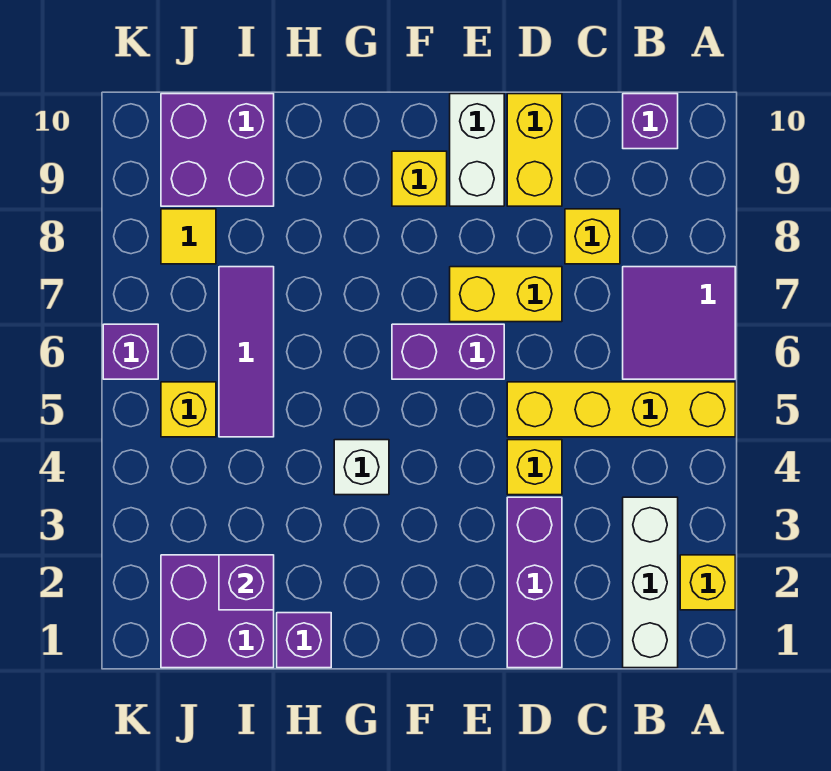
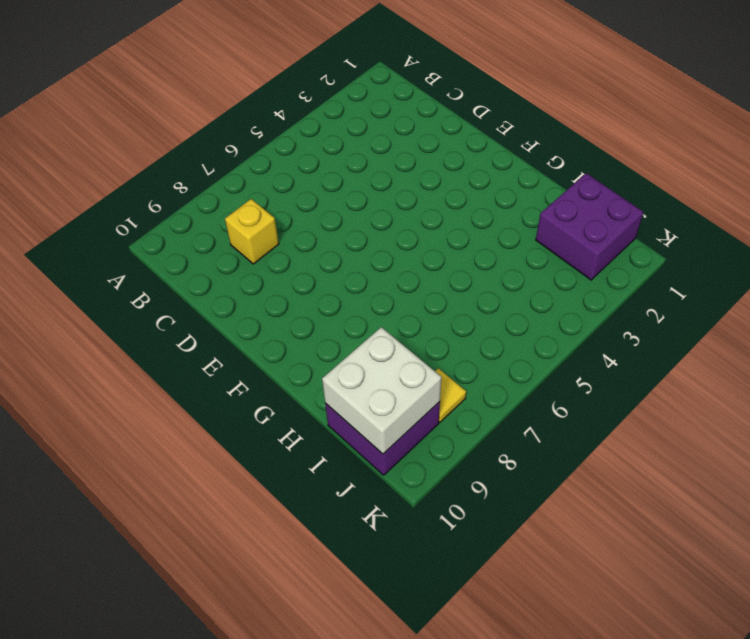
white 2x2 brick [322,327,441,454] -> none
none -> yellow 1x1 brick [680,555,735,610]
none -> yellow 1x4 brick [507,382,735,437]
none -> purple 2x2 tile [623,267,735,379]

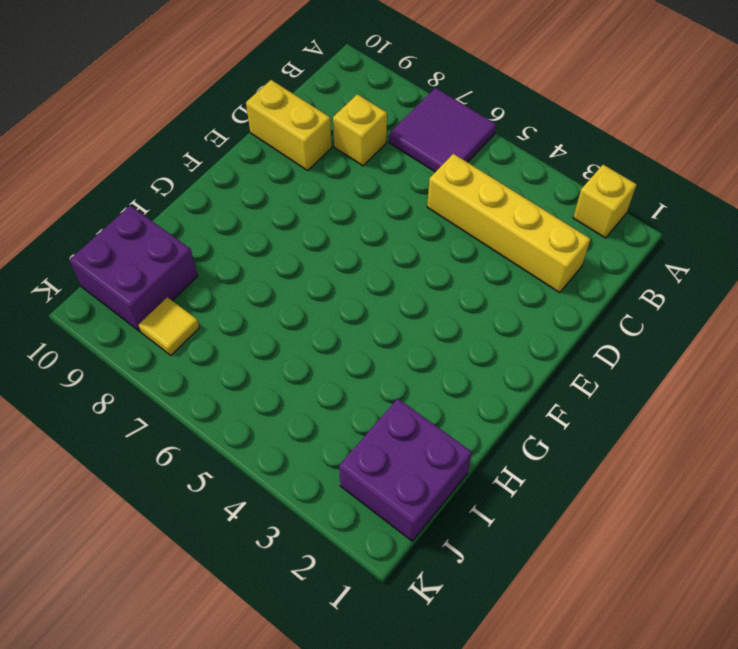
yellow 1x4 brick [427,154,590,293] -> yellow 1x4 brick turned to [507,382,735,437]
none -> white 1x3 brick [623,497,678,668]
none -> purple 1x1 brick [623,94,678,149]
none -> purple 1x3 brick [507,497,562,668]

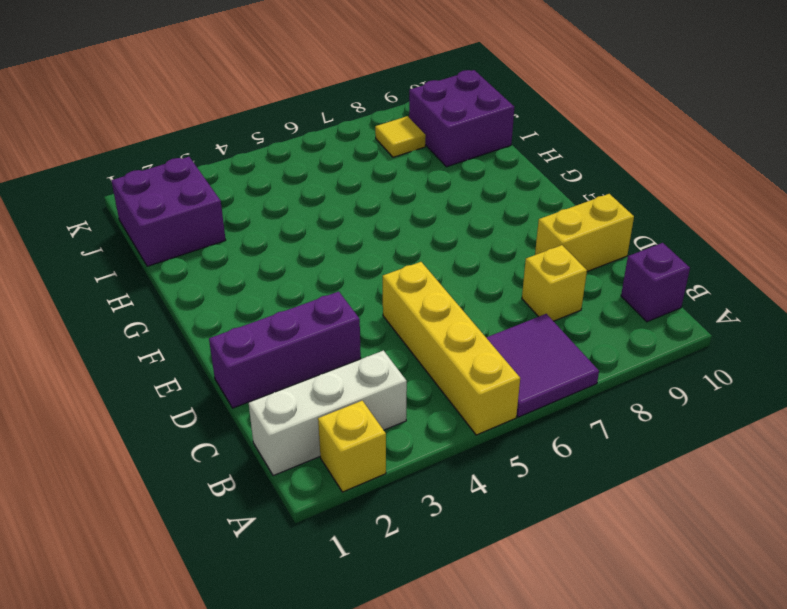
none -> yellow 1x1 brick [507,440,562,495]
none -> yellow 1x2 brick [450,267,562,322]
none -> purple 1x2 brick [392,324,504,379]

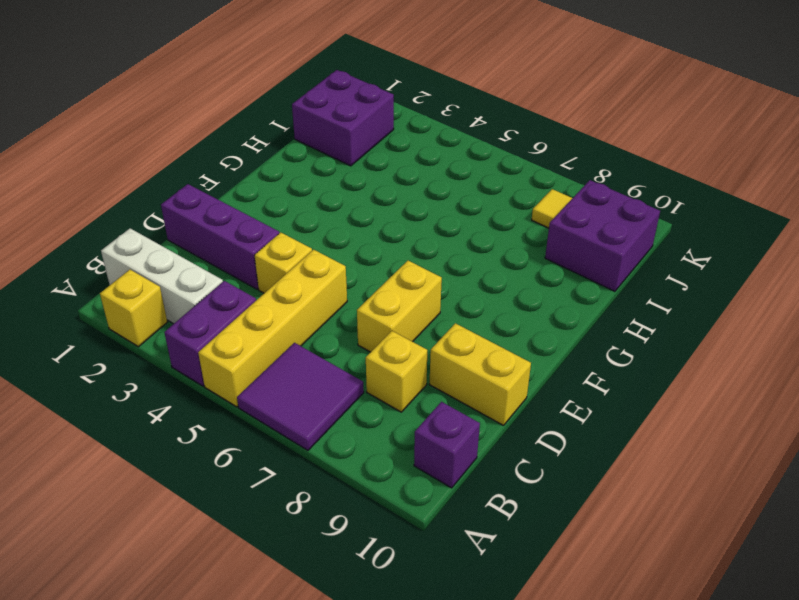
purple 1x2 brick [164,281,256,386] -> purple 1x2 brick moved to [392,324,504,379]
none -> white 1x2 brick [450,94,504,206]
none -> yellow 1x1 brick [392,151,447,206]
none -> white 1x1 brick [334,440,389,495]

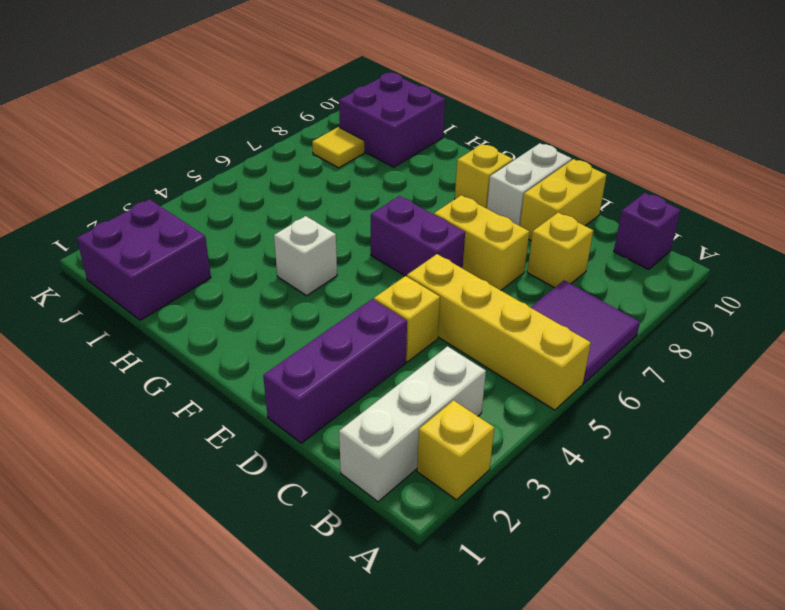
none -> purple 1x1 brick [277,613,331,668]
none -> purple 1x3 tile [219,267,274,437]
none -> yellow 1x1 brick [161,382,216,437]

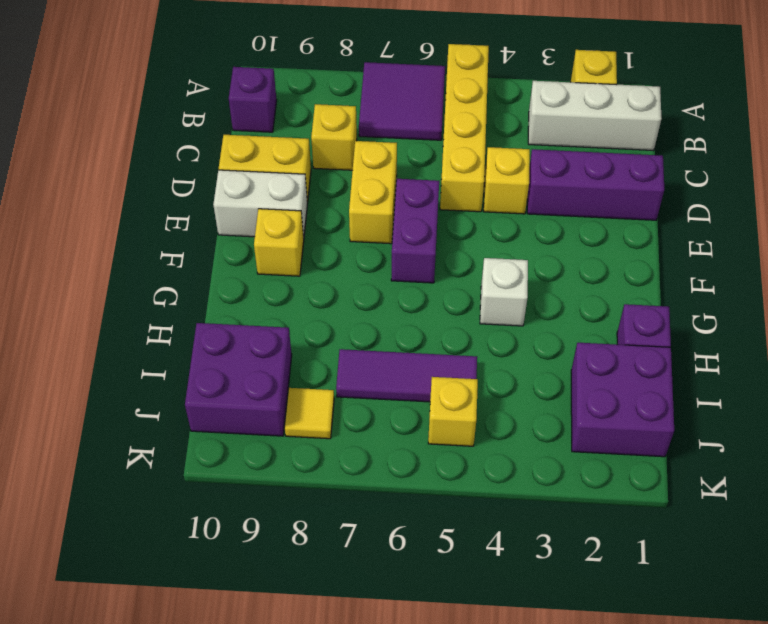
none -> purple 1x1 brick [103,324,158,379]
none -> purple 1x1 brick [219,555,274,610]

